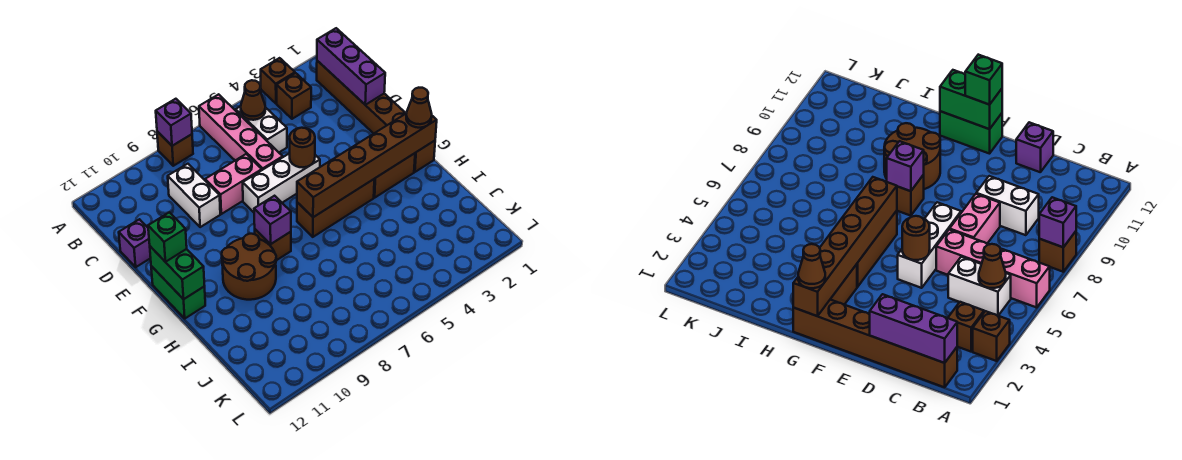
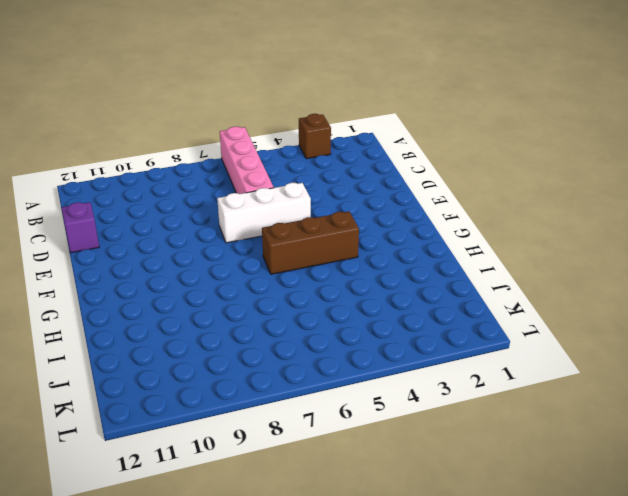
none -> brown 1x1 brick [157,131,193,166]
none -> brown 1x6 brick [317,61,435,172]
none -> brown 1x1 brick [277,73,311,119]

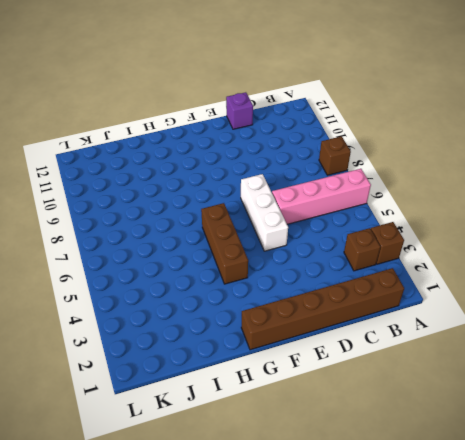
none -> white 1x2 brick [236,106,287,152]
none -> white 1x2 brick [168,164,220,227]
none -> pink 1x2 brick [205,154,262,214]

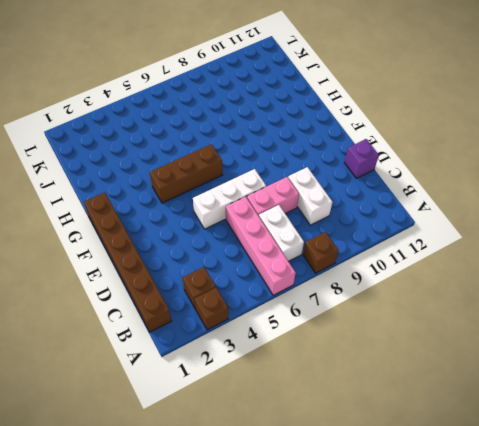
white 1x2 brick [259,205,304,261] -> white 1x2 brick moved to [236,106,287,152]
none -> green 1x2 brick [151,266,205,318]
none -> brown 1x2 brick [374,153,415,197]
none -> brown 1x1 brick [255,229,291,260]

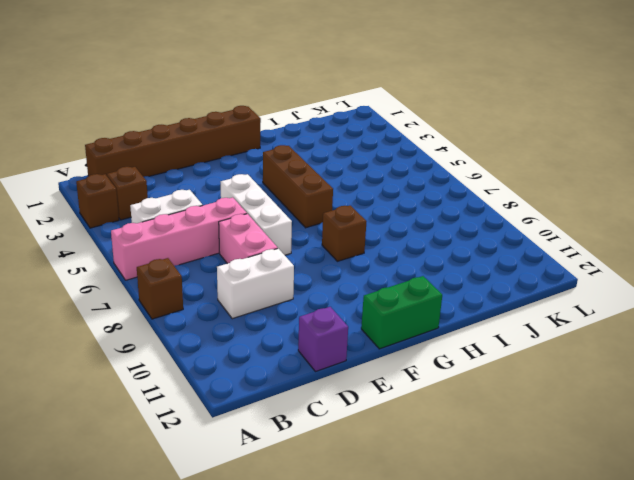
none -> brown 1x2 brick [374,153,415,197]
none -> brown 2x2 round brick [222,234,276,300]
none -> purple 1x1 brick [156,99,192,146]

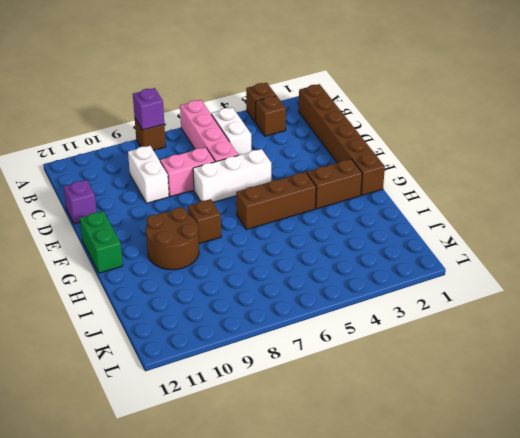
none -> purple 1x3 brick [317,28,385,105]
none -> brown 1x1 cone [241,80,265,120]
none -> brown 1x1 round brick [290,128,315,167]

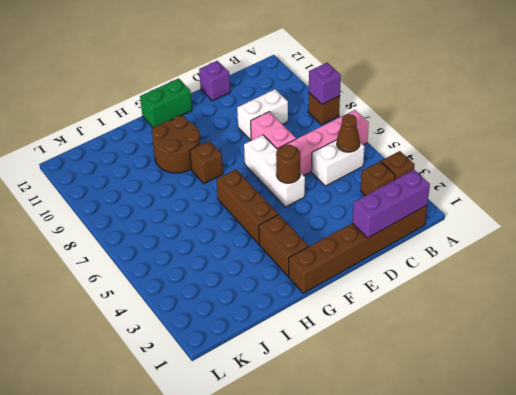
none -> green 1x2 brick [150,246,205,299]
none -> brown 1x6 brick [297,114,437,217]
none -> purple 1x1 brick [254,196,291,244]

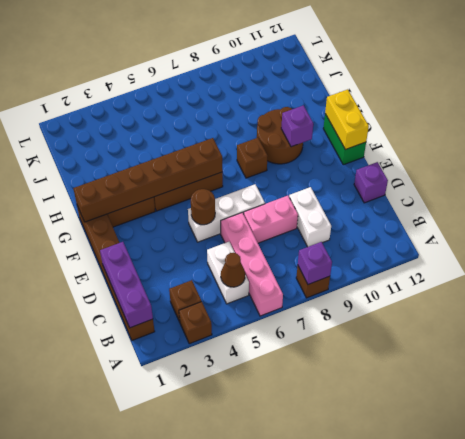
yellow 1x2 brick [325,89,369,150] -> green 1x2 brick [150,246,205,299]
purple 1x1 brick [281,105,313,147] -> purple 1x1 brick moved to [254,196,291,244]
none -> green 1x1 brick [148,212,187,262]
none -> brown 1x1 cone [406,88,432,128]

